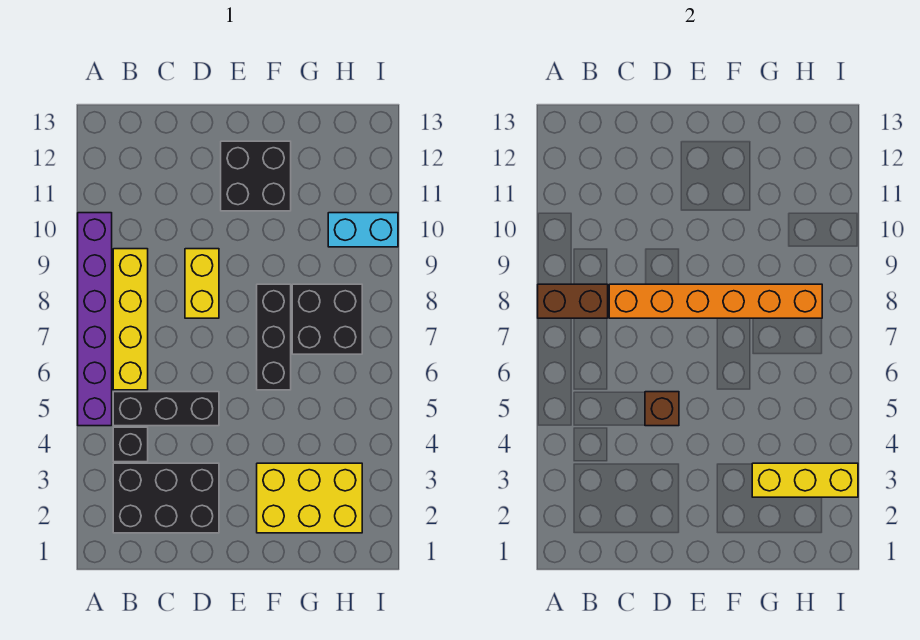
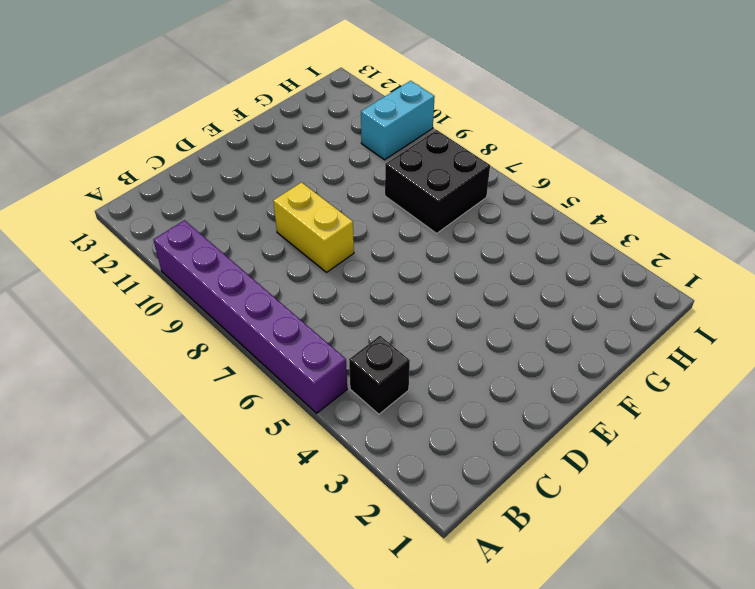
none -> black 2x3 brick [113,463,219,533]
none -> black 1x3 brick [113,392,219,426]
none -> yellow 1x4 brick [113,249,148,390]

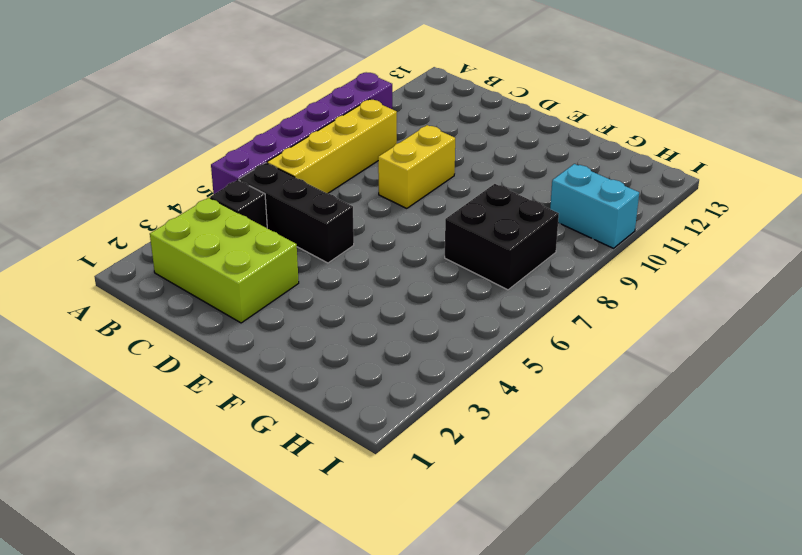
lime 2x3 brick [150,198,299,323] -> black 2x3 brick [113,463,219,533]
none -> black 2x2 brick [221,141,291,211]
none -> yellow 2x3 brick [257,463,362,533]
none -> black 1x3 brick [257,284,291,390]

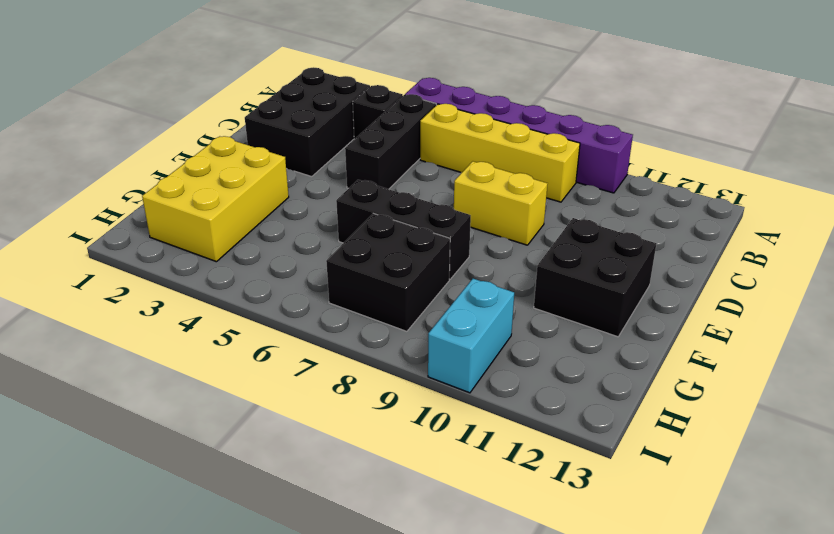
none -> brown 1x2 brick [538,284,608,318]
none -> orange 1x6 brick [609,284,822,318]
none -> brown 1x1 brick [645,392,679,426]

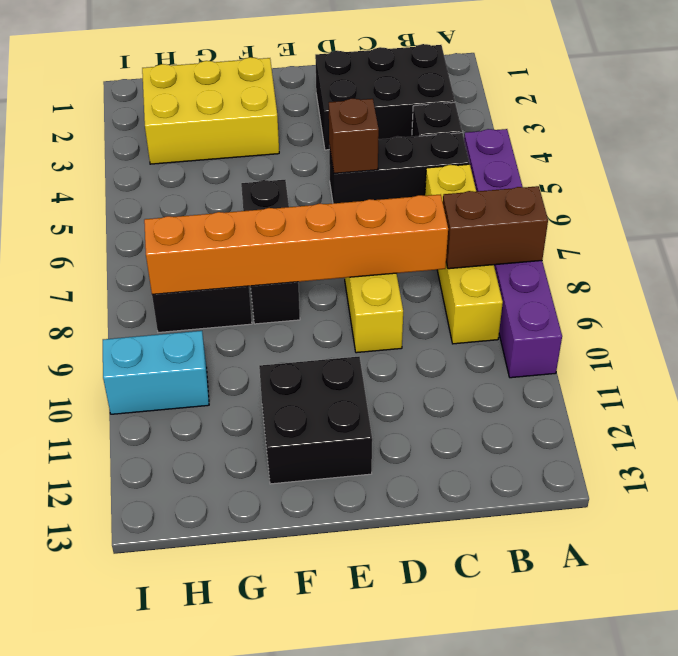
none -> yellow 1x3 brick [752,463,858,497]

